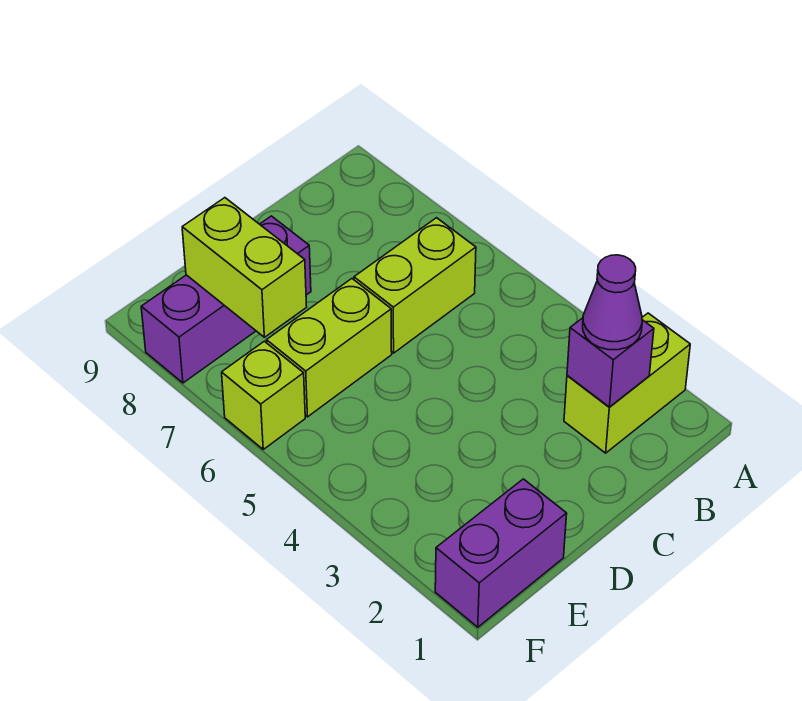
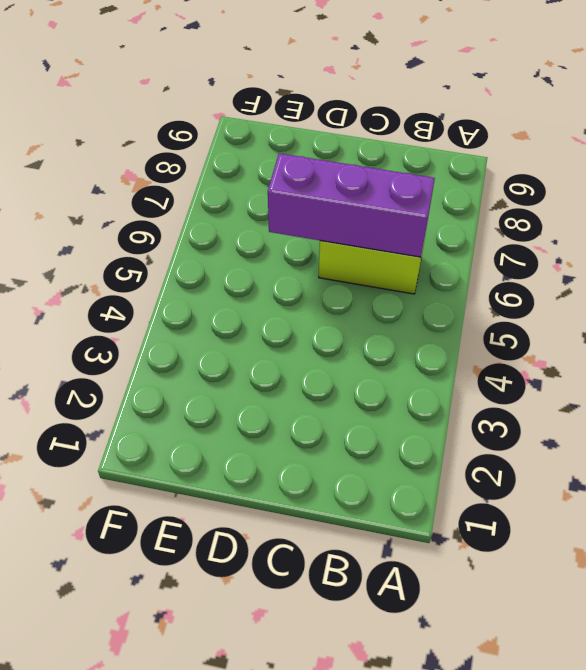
purple 1x3 brick [268,153,435,257] -> purple 1x3 brick moved to [141,216,311,383]
none -> lime 1x2 brick [564,313,690,453]
none -> lime 1x2 brick [267,279,392,417]

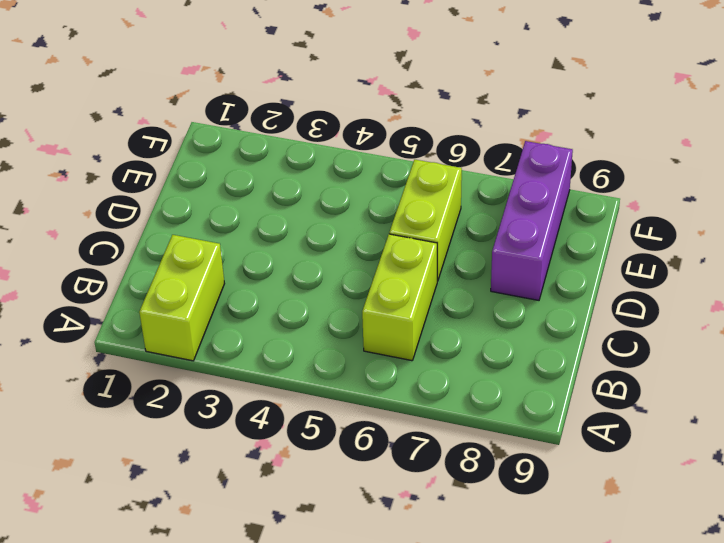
none -> purple 1x2 brick [435,479,567,627]
none -> lime 1x1 brick [222,341,305,449]

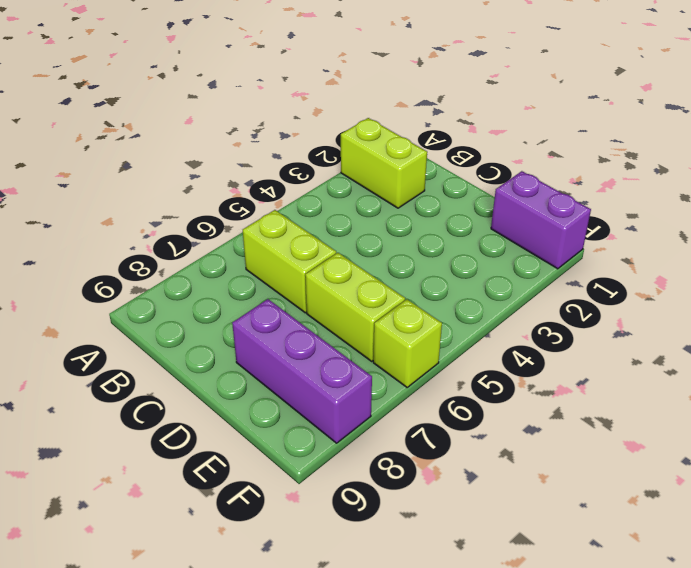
none -> purple 1x1 brick [567,318,654,407]
none -> lime 1x2 brick [182,198,307,337]

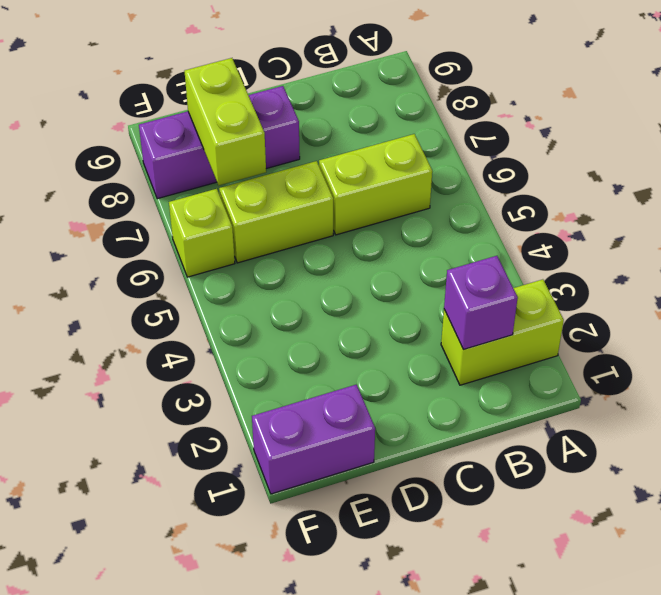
none -> purple 1x1 cone [583,255,642,350]

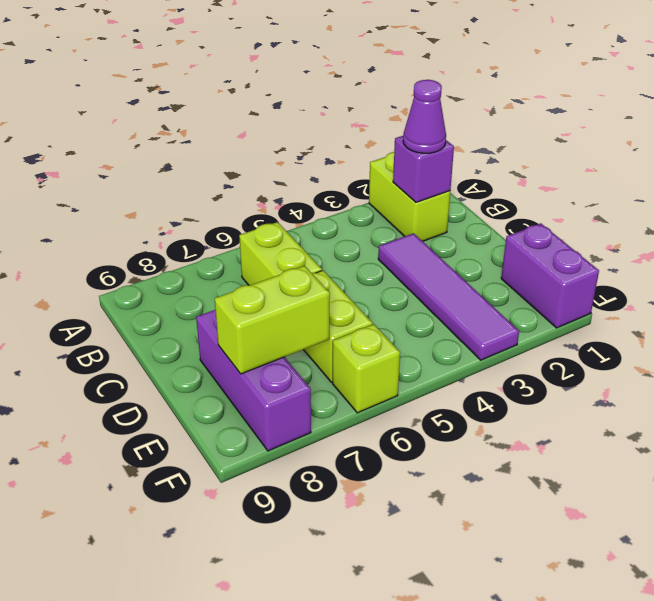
purple 1x4 tile [378,233,519,360] -> none

